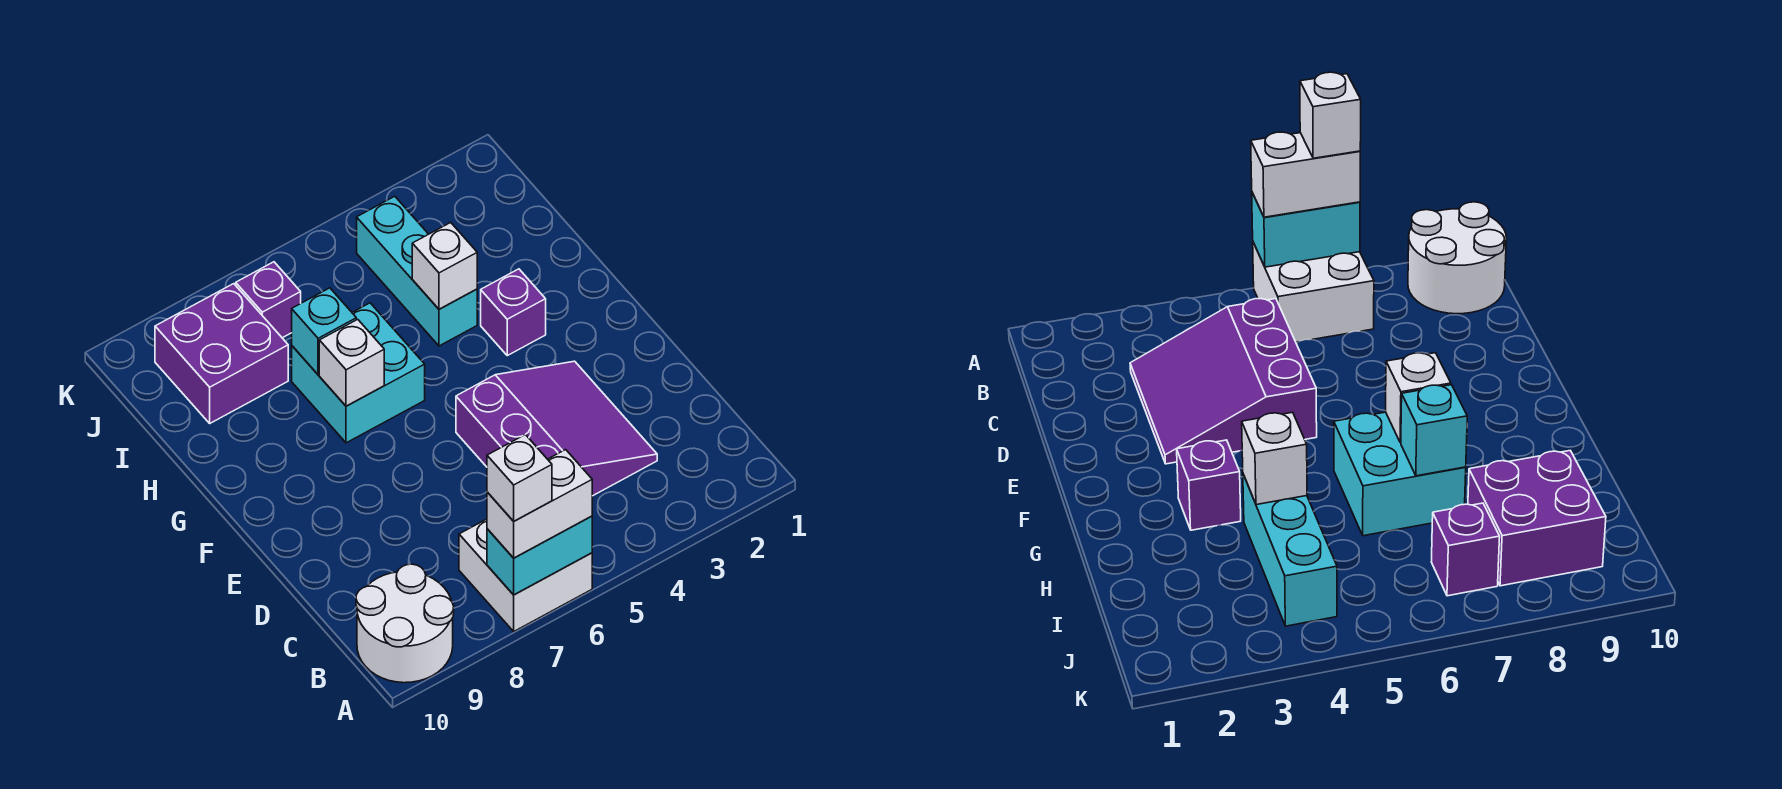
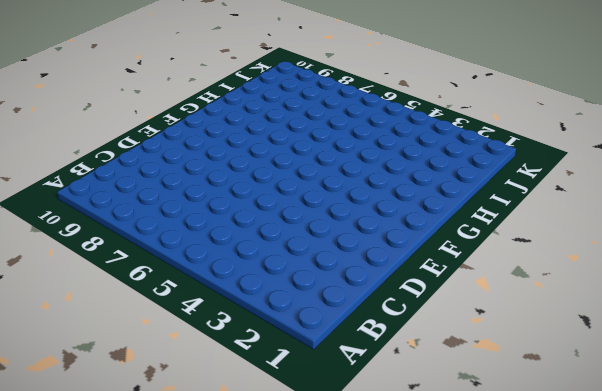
none -> white 2x2 brick [459,519,592,631]
none -> white 2x2 round brick [356,564,454,683]
none -> purple 3x3 slope [456,361,657,496]

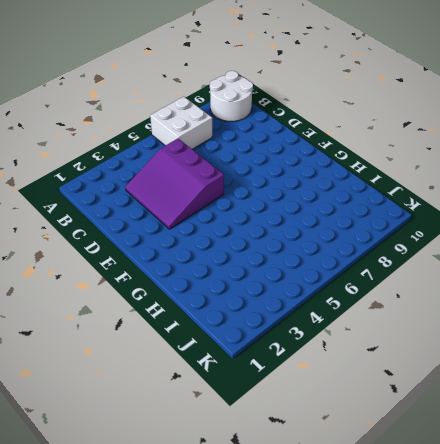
none -> purple 1x1 brick [481,269,546,356]
none -> cyan 2x2 brick [292,303,425,443]
none -> cyan 1x3 brick [357,196,477,346]

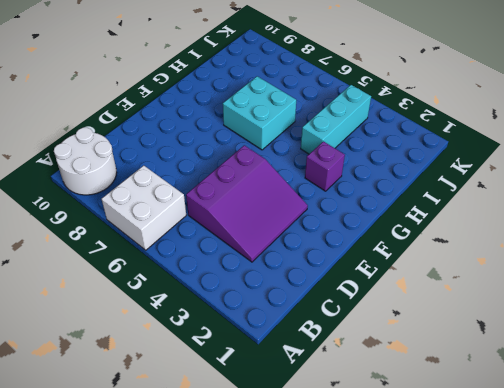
none -> purple 2x2 brick [155,284,288,423]
none -> purple 1x1 brick [236,262,301,338]
none -> cyan 1x2 brick [487,516,592,595]

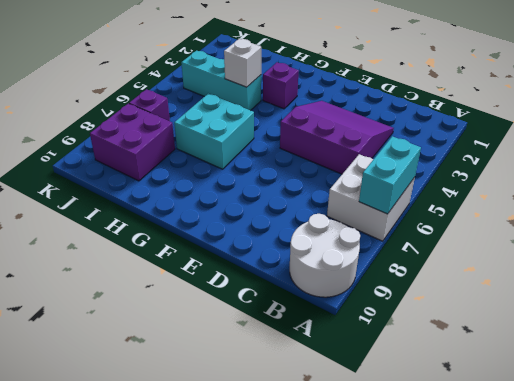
none -> white 1x1 brick [319,319,384,406]
none -> cyan 1x1 brick [292,288,356,375]
none -> white 1x2 brick [487,450,592,558]

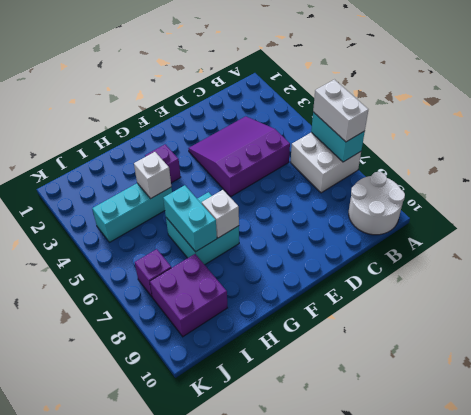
cyan 1x2 brick [163,185,217,252] -> cyan 1x1 brick [292,288,356,375]
none -> white 1x1 brick [487,435,552,521]

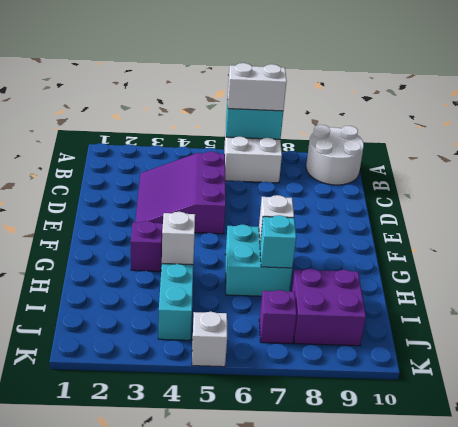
white 1x1 brick [192,312,227,367] -> white 1x1 brick moved to [487,435,552,521]

